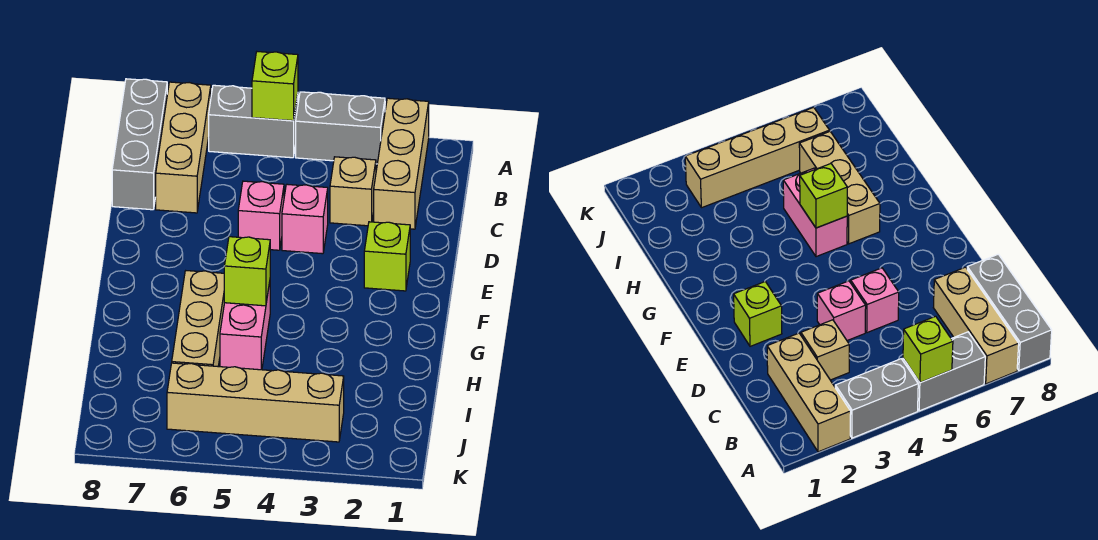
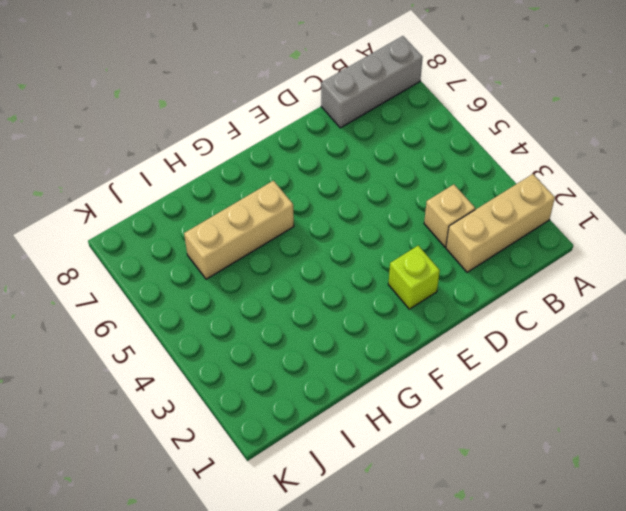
none -> grey 1x2 brick [296,92,385,164]
none -> grey 1x2 brick [209,85,298,158]
none -> tan 1x3 brick [156,82,211,213]

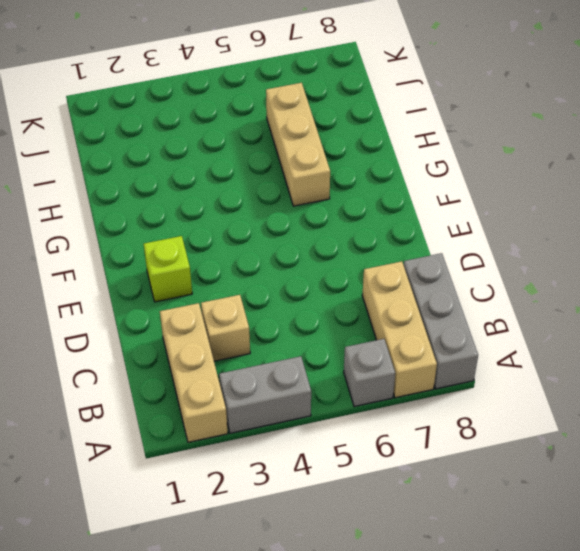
grey 1x1 brick [344,339,395,407] -> grey 1x2 brick [209,85,298,158]
none -> pink 1x1 brick [282,184,328,254]
none -> pink 1x1 brick [238,181,284,250]
none -> pink 1x2 brick [220,282,270,370]

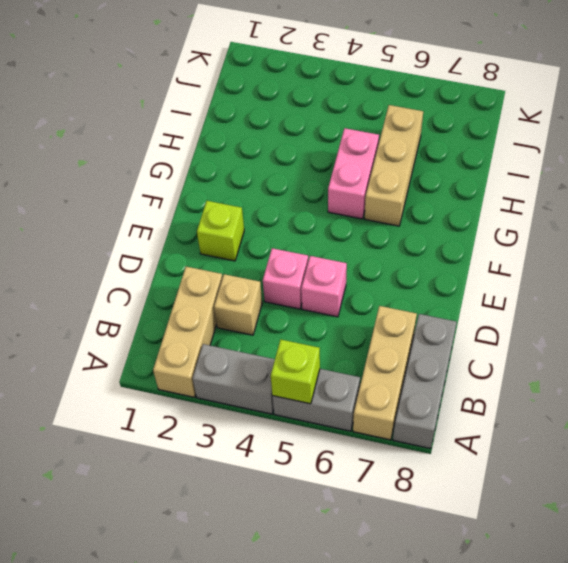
none -> tan 1x4 brick [167,363,344,442]
none -> lime 1x1 brick [224,237,270,306]

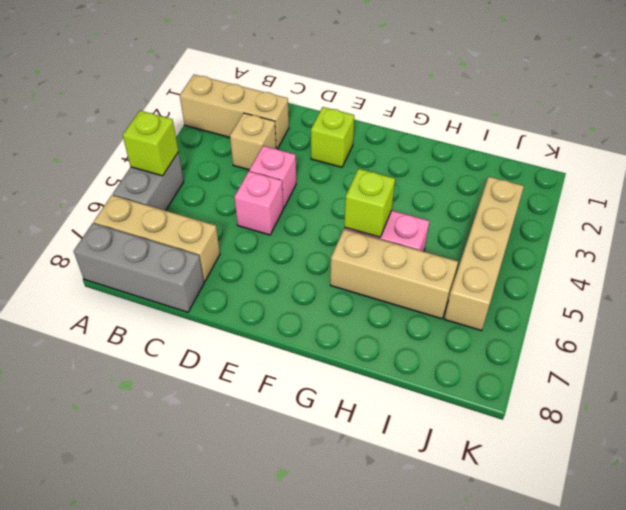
none -> grey 1x2 brick [296,92,385,164]

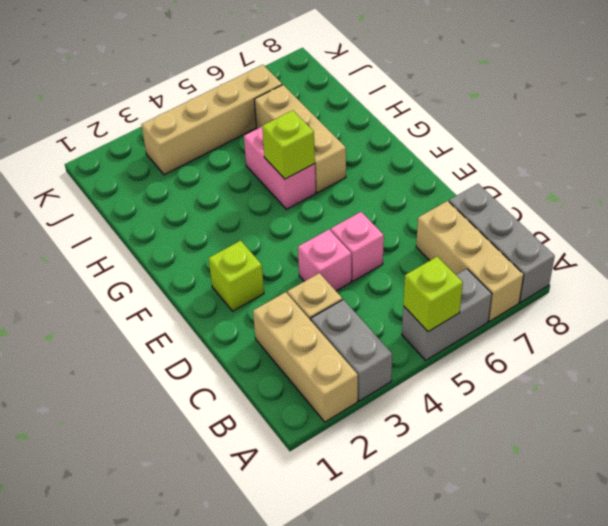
grey 1x2 brick [311,300,392,401] -> grey 1x2 brick turned to [296,92,385,164]

